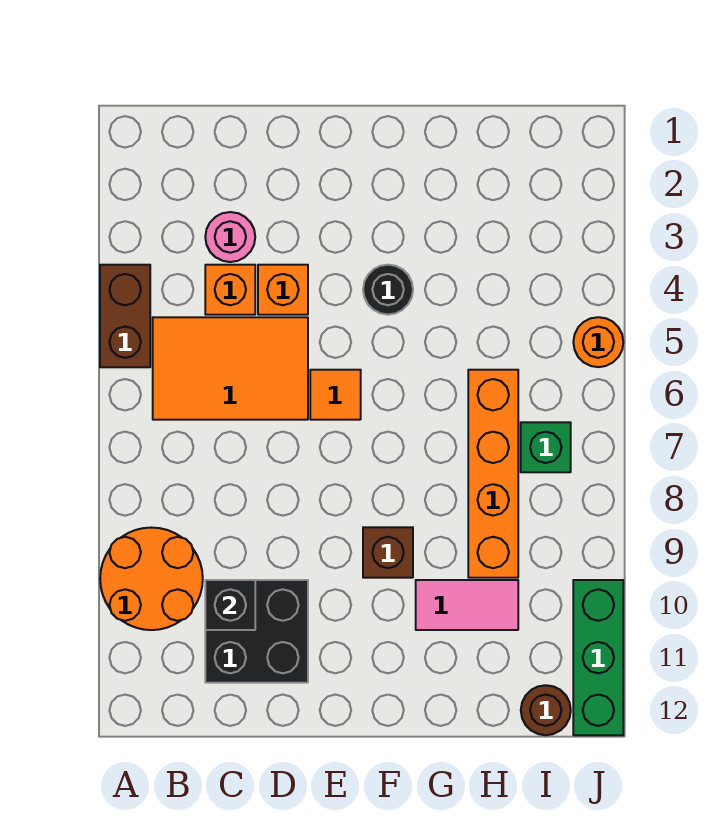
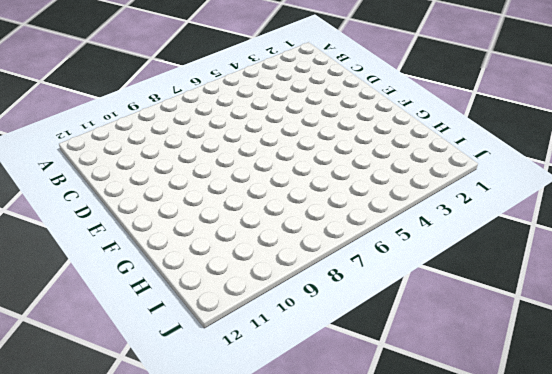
none -> brown 1x2 brick [100,265,150,367]
none -> orange 2x2 round brick [100,528,203,630]
none -> orange 2x3 tile [153,317,308,420]

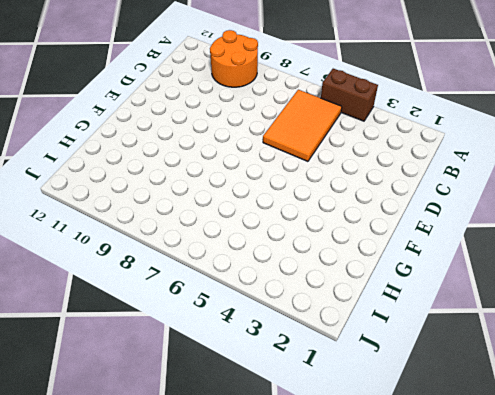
none -> pink 1x1 round brick [205,212,255,262]
none -> orange 1x1 brick [205,265,255,315]
none -> black 2x2 brick [205,580,308,683]

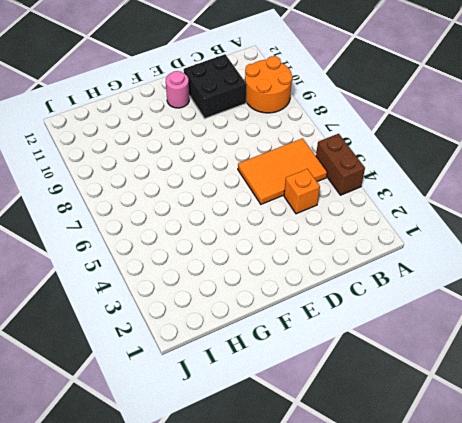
pink 1x1 round brick [166,71,189,108] -> pink 1x1 round brick moved to [205,212,255,262]
none -> orange 1x1 brick [258,265,308,315]
none -> orange 1x1 tile [310,370,361,420]
none -> black 1x1 round brick [363,265,413,315]

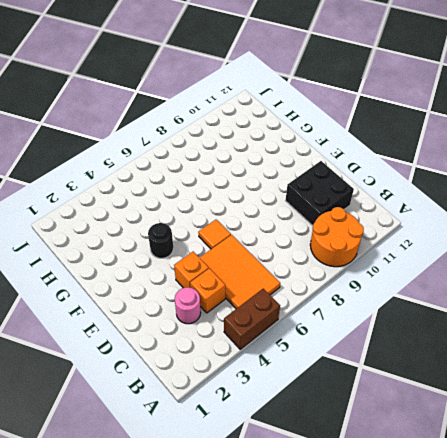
none -> brown 1x1 brick [363,527,413,578]
none -> pink 1x2 tile [416,580,518,630]
none -> orange 1x4 brick [468,370,518,578]

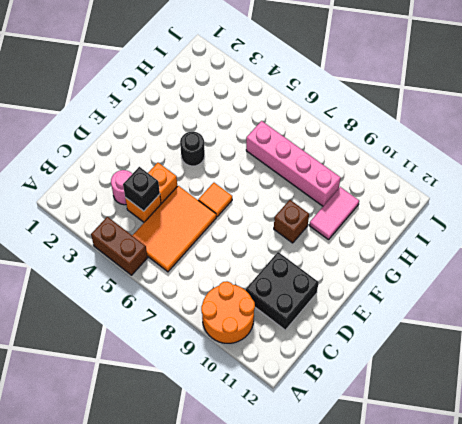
black 1x1 brick [123,167,160,211] -> black 1x1 brick moved to [205,580,255,630]
pink 1x4 brick [246,121,341,206] -> orange 1x4 brick [468,370,518,578]
none -> green 1x1 brick [521,422,571,472]
none -> brown 1x1 round brick [521,685,571,735]
none -> orange 1x1 round brick [573,317,623,367]

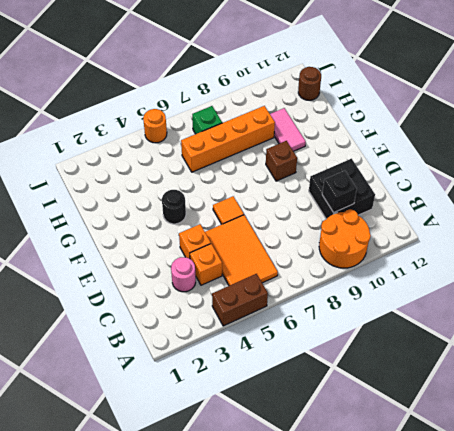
none -> green 1x3 brick [573,580,623,735]

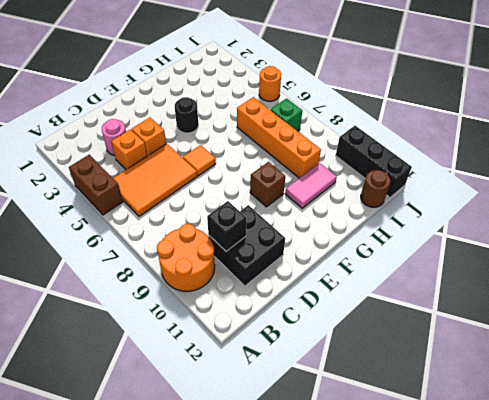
black 1x3 brick [336,126,412,197] -> green 1x3 brick [573,580,623,735]

